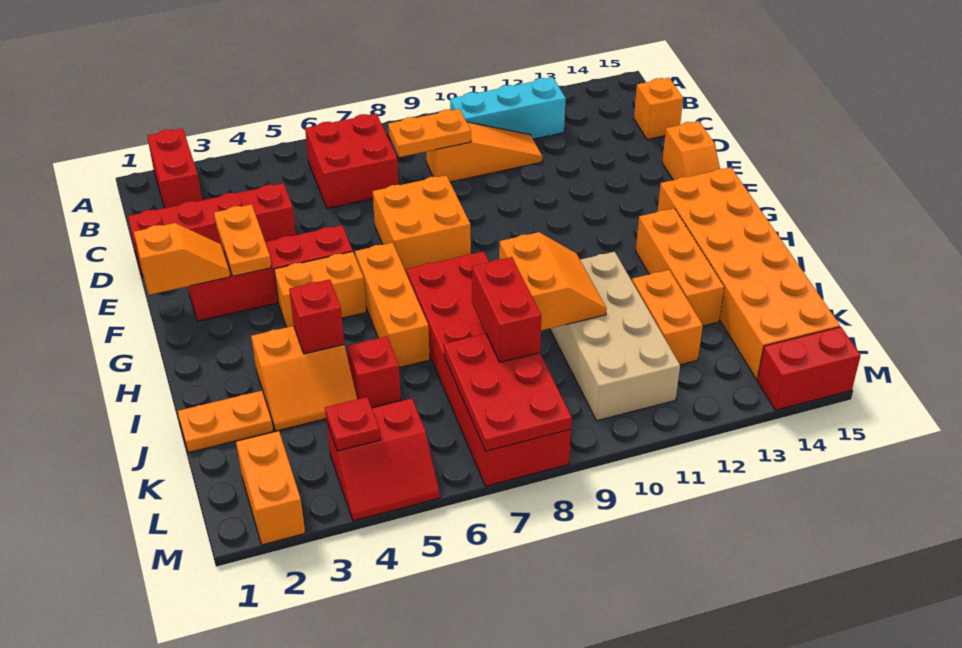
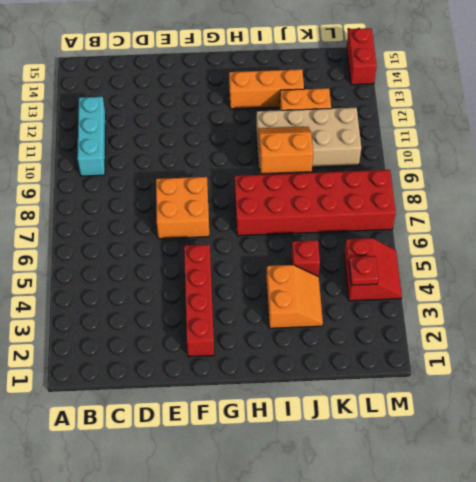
none -> red 1x2 brick [147,128,202,208]
none -> red 2x2 brick [305,114,399,208]
none -> orange 1x3 slope [426,122,542,182]
none -> orange 1x1 brick [634,78,683,140]

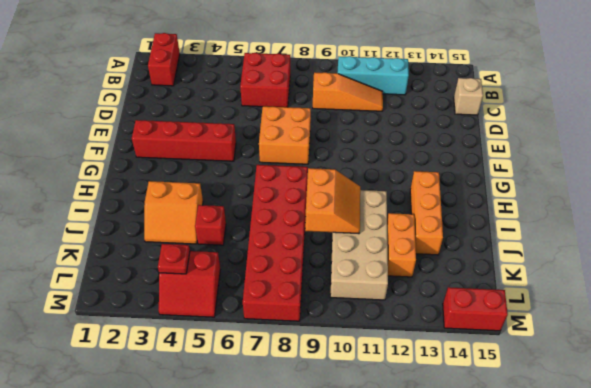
tan 1x1 brick [454,78,483,115] -> orange 1x1 brick [634,78,683,140]
none -> red 1x4 brick [128,183,296,276]
none -> orange 1x2 slope [662,121,720,180]
none -> orange 1x2 brick [274,252,366,327]
none -> orange 1x3 brick [355,243,430,367]

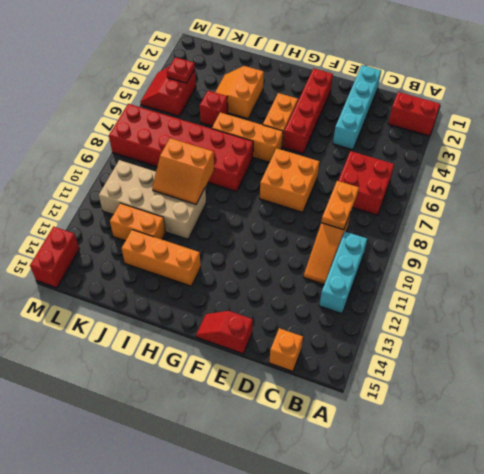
cyan 1x4 brick [333,65,381,150] -> red 1x4 brick [128,183,296,276]
red 1x2 slope [196,311,253,354] -> orange 1x2 slope [662,121,720,180]
none -> orange 2x6 brick [658,167,840,379]
none -> orange 1x2 plate [178,391,273,453]
none -> orange 1x2 brick [236,431,305,545]
none -> orange 1x2 plate [214,204,271,276]

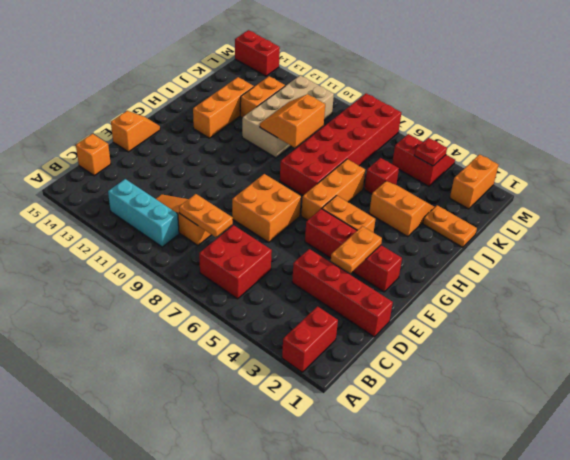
none -> orange 2x6 brick [658,167,840,379]
none -> orange 1x2 slope [134,223,230,295]
none -> red 1x1 brick [289,279,344,354]
none -> red 2x3 plate [444,334,572,451]

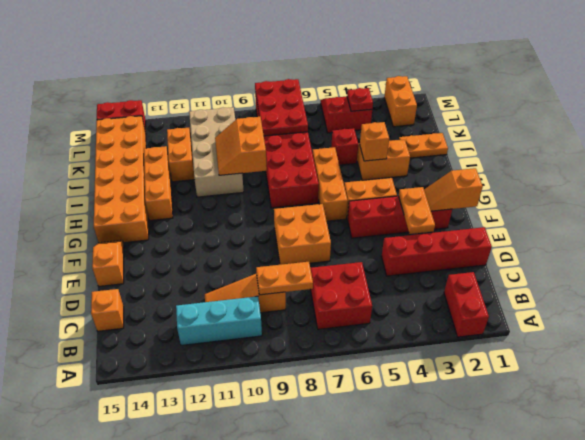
orange 1x1 brick [360,122,389,161] -> red 1x1 brick [289,279,344,354]
none -> red 1x2 brick [472,257,542,362]

